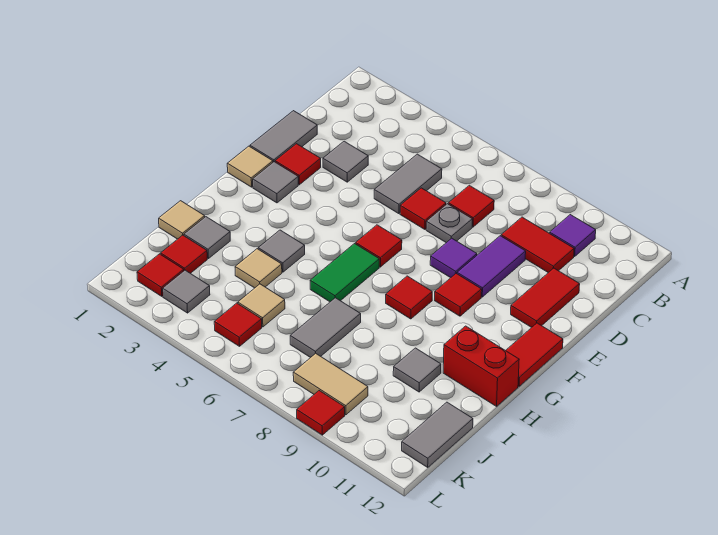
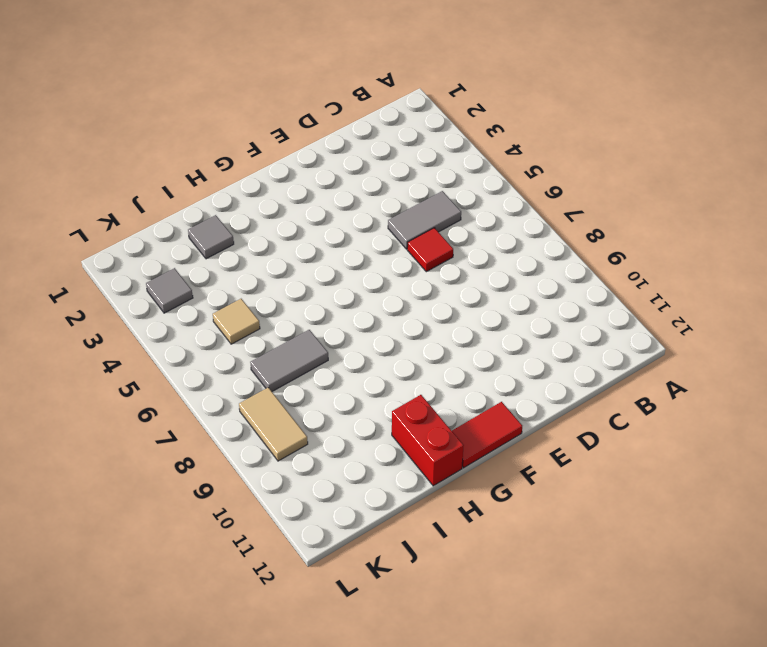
none -> purple 1x1 tile [550,215,596,256]
none -> red 1x1 tile [448,185,494,227]
none -> red 1x2 tile [501,217,574,273]
none -> grey 1x2 tile [250,111,317,162]

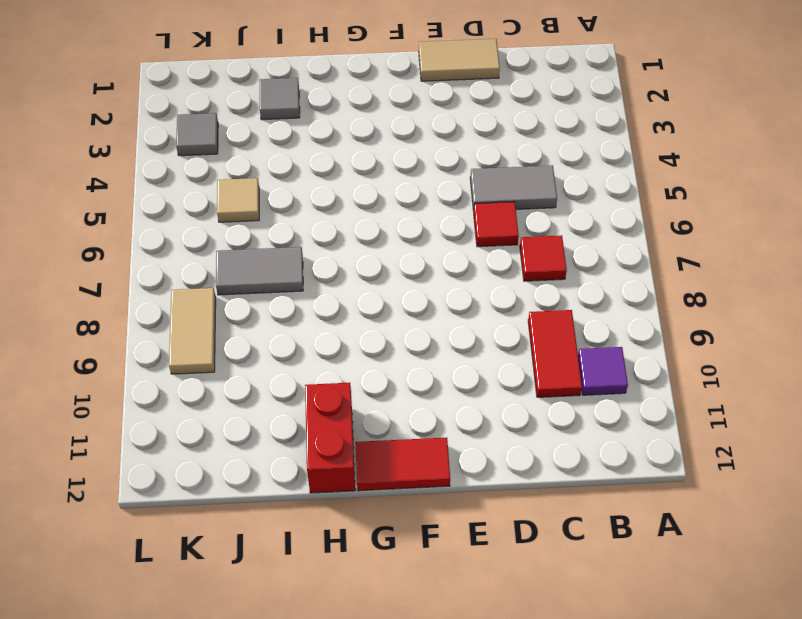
tan 1x2 tile [419,39,500,81] -> grey 1x2 tile [250,111,317,162]
none -> grey 1x1 tile [323,141,368,182]
none -> grey 1x1 plate [426,204,472,243]
none -> purple 1x2 tile [457,236,526,297]
none -> red 1x2 tile [511,268,580,327]

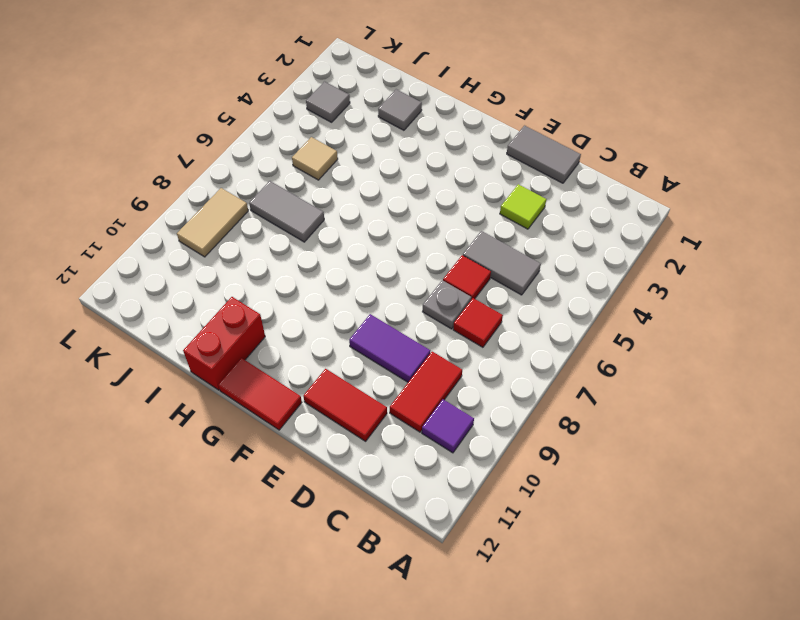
lime 1x1 tile [500,184,546,229] -> grey 1x1 tile [323,141,368,182]
none -> red 1x1 tile [275,144,321,185]
none -> purple 1x1 tile [430,238,477,278]
none -> tan 1x1 tile [227,146,273,187]
none -> grey 1x1 tile [253,162,298,203]

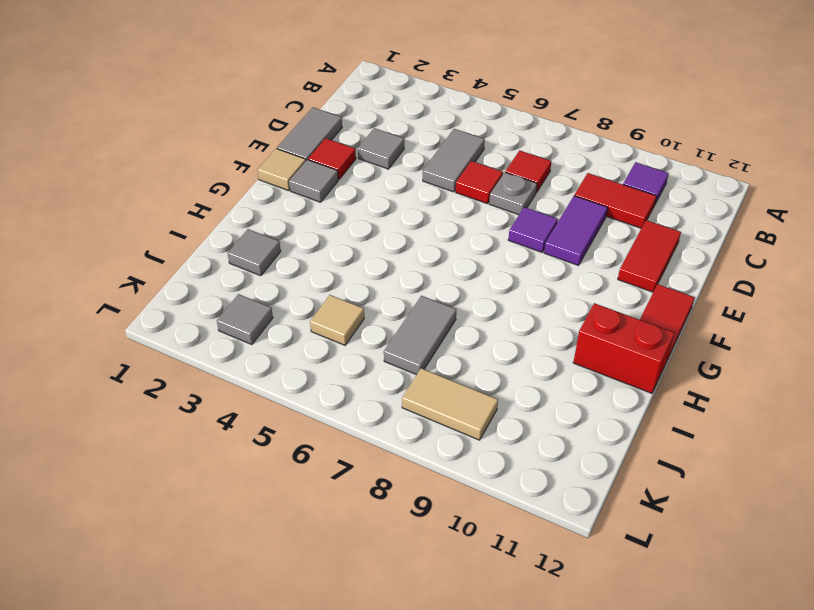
none -> red 1x1 tile [356,225,402,267]
none -> red 1x1 tile [435,274,482,316]
none -> green 1x2 tile [310,244,379,302]
none -> red 1x1 tile [386,276,432,319]

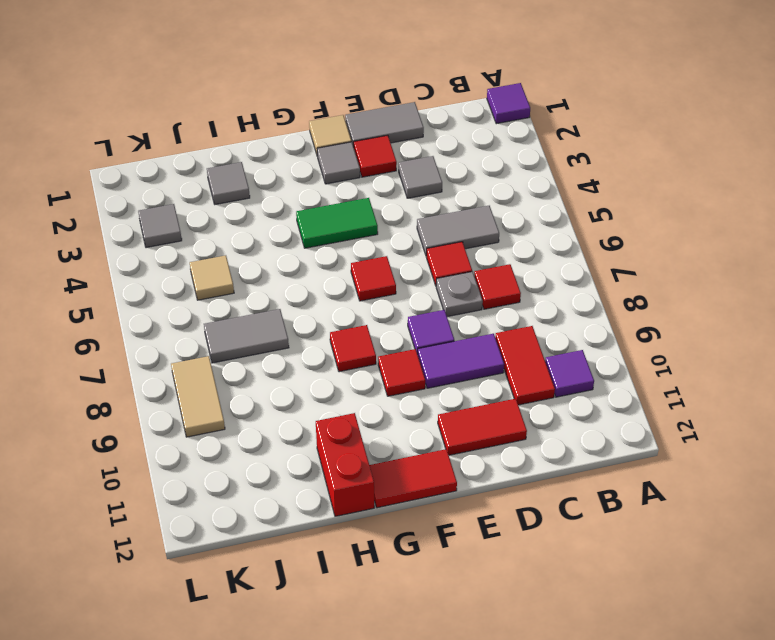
purple 1x1 tile [487,83,530,124] -> none
green 1x2 tile [296,198,378,248] -> green 1x2 tile moved to [310,244,379,302]
none -> grey 1x1 tile [258,230,305,272]
none -> tan 1x1 tile [159,201,205,239]
none -> tan 1x1 tile [235,249,282,288]
none -> grey 1x1 tile [393,348,441,392]

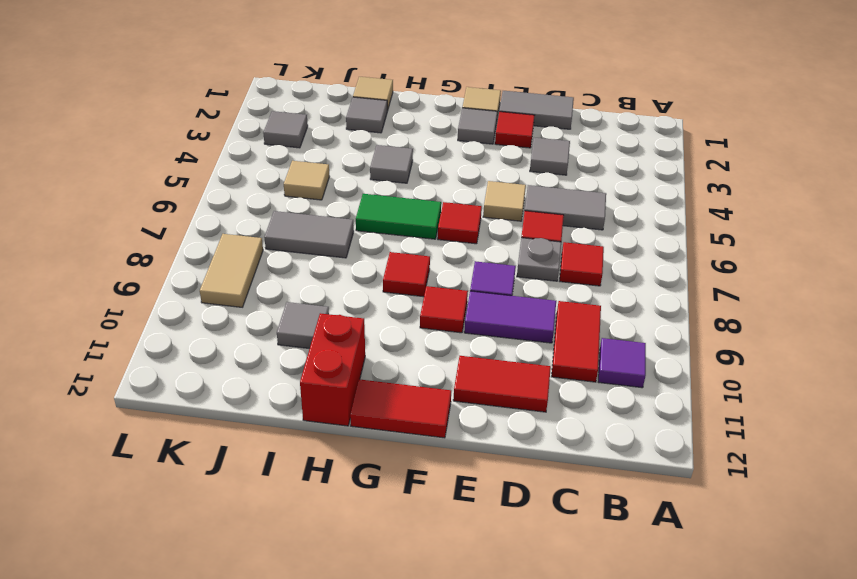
tan 1x1 tile [483,181,526,221] -> tan 1x1 tile moved to [235,249,282,288]
none -> red 1x1 tile [161,235,207,273]
none -> grey 1x2 tile [402,402,473,467]
none -> red 1x1 tile [137,254,184,296]
none -> red 1x1 tile [214,303,262,346]

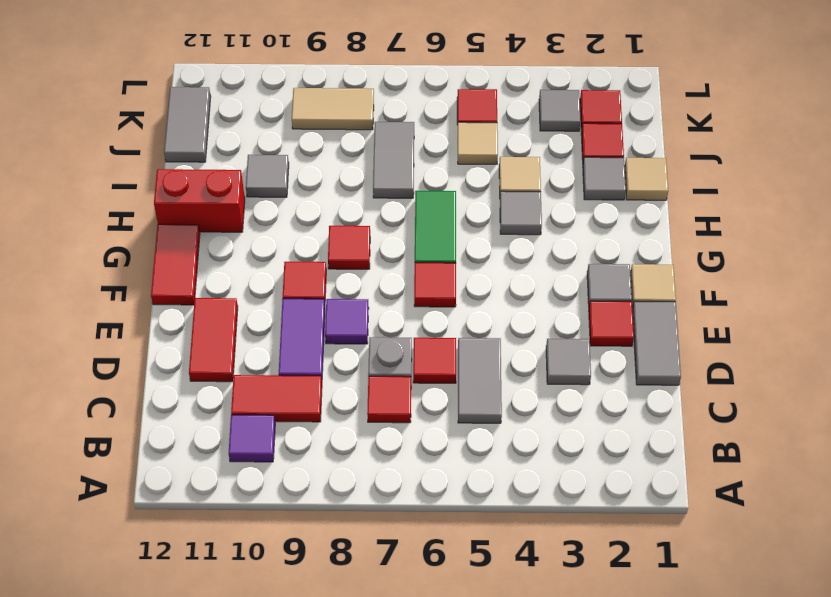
none -> red 1x1 tile [297,391,345,435]

